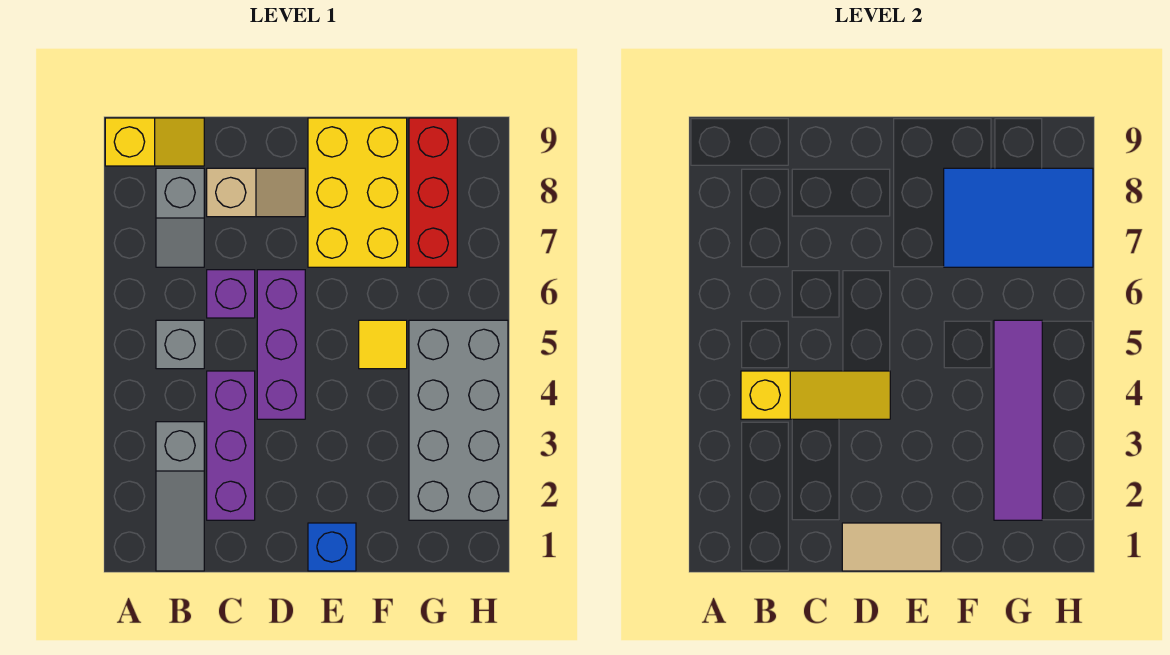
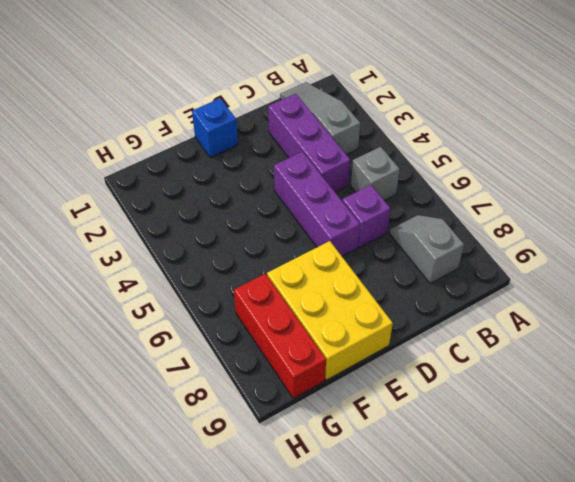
none -> yellow 1x2 slope [105,118,204,166]
none -> tan 1x2 slope [207,168,305,217]
none -> yellow 1x1 tile [359,320,407,369]

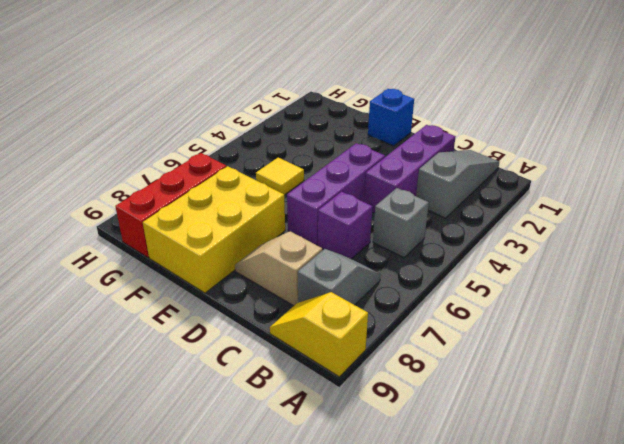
none -> grey 2x4 brick [409,320,508,520]
none -> yellow 1x3 slope [741,371,890,419]
none -> tan 1x2 tile [842,523,941,571]

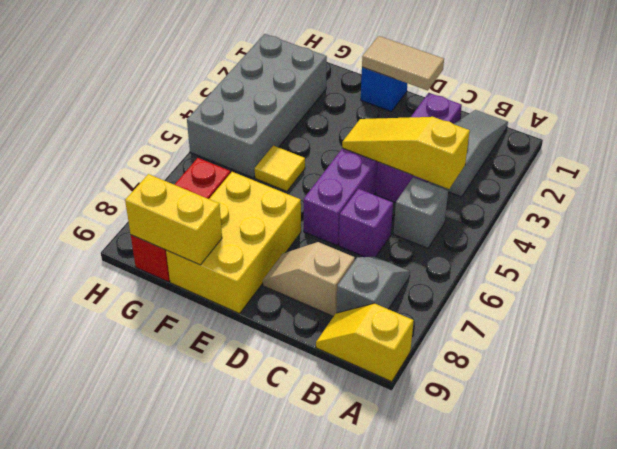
yellow 1x2 brick [125,174,222,265] -> none
none -> blue 2x3 tile [944,168,1093,267]
none -> purple 1x4 tile [994,320,1042,520]

